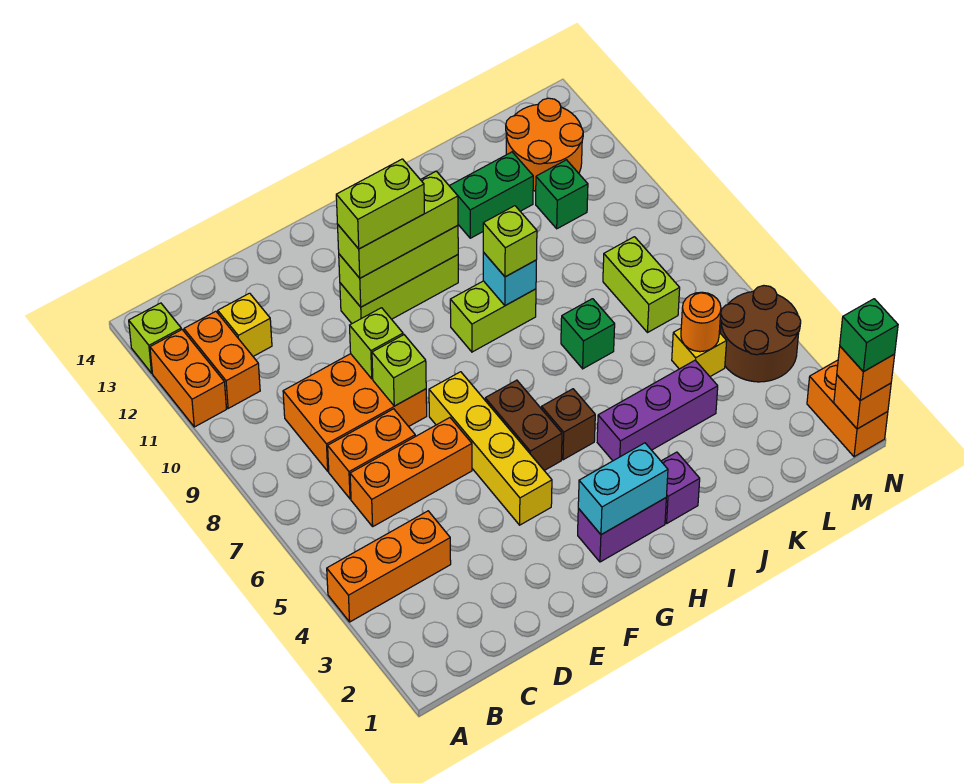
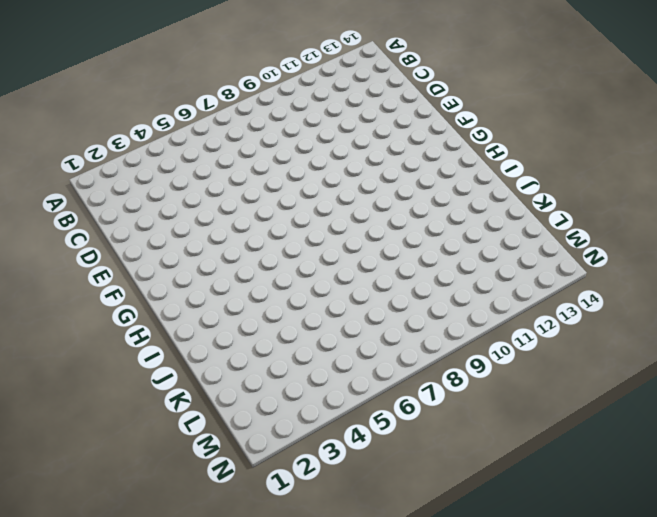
none -> orange 1x3 brick [327,511,451,622]
none -> orange 1x2 brick [150,330,226,427]
none -> lime 1x1 brick [129,303,181,373]
none -> orange 1x2 brick [184,311,260,409]

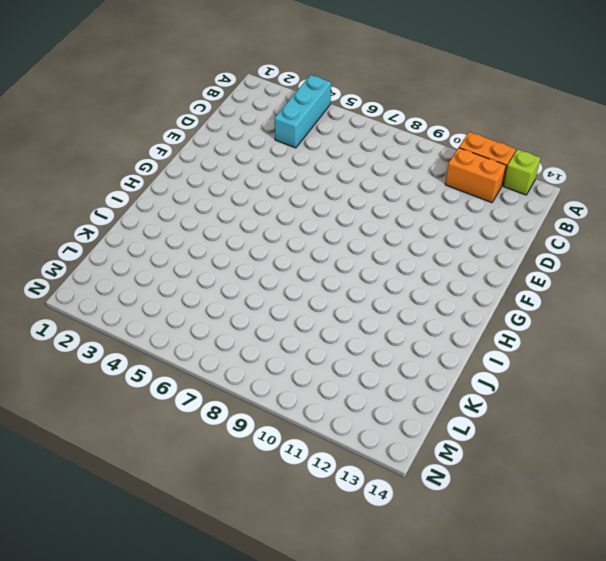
cyan 1x3 brick [275,75,331,148] -> orange 1x3 brick [327,511,451,622]
none -> orange 1x3 brick [350,418,472,526]
none -> orange 1x2 brick [328,409,415,499]
none -> orange 2x3 brick [283,354,427,471]
none -> yellow 1x1 brick [218,293,272,356]

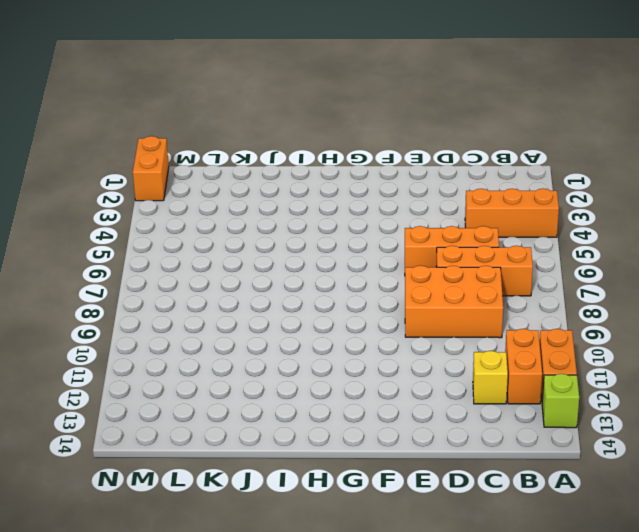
orange 1x3 brick [436,246,533,296] -> orange 1x2 brick [328,409,415,499]
none -> yellow 1x4 brick [429,372,552,525]
none -> lime 1x3 brick [340,255,458,323]
none -> purple 1x2 brick [578,498,666,562]
none -> brown 1x2 brick [485,380,562,470]

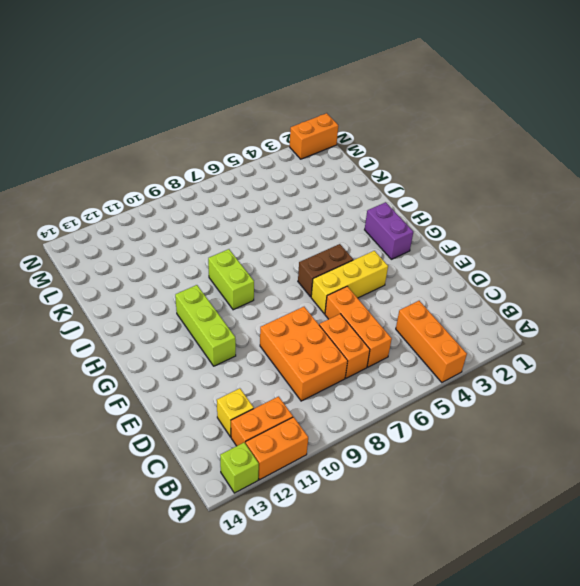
yellow 1x3 brick [311,251,388,314] -> yellow 1x4 brick [429,372,552,525]
none -> brown 1x1 brick [542,389,595,460]
none -> purple 1x1 brick [661,452,700,523]
none -> purple 1x3 brick [597,360,718,461]
none -> green 1x1 brick [561,299,615,369]

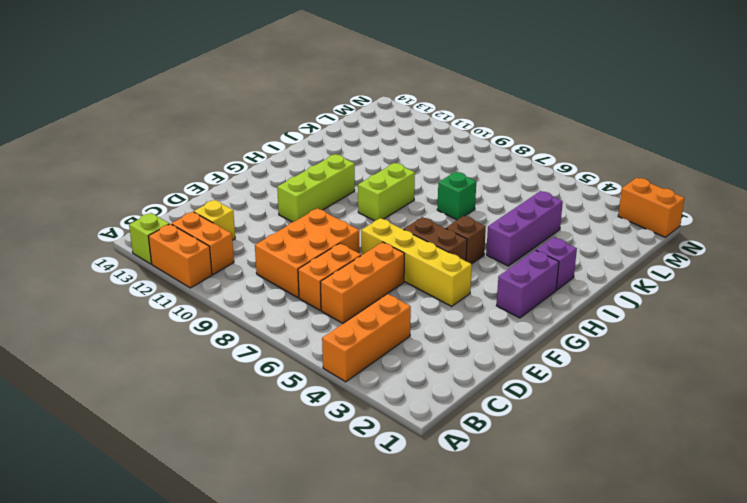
none -> green 1x2 brick [450,152,533,238]
none -> yellow 1x1 brick [672,328,727,376]
none -> lime 1x2 brick [603,237,680,332]
none -> green 1x1 brick [536,160,588,229]

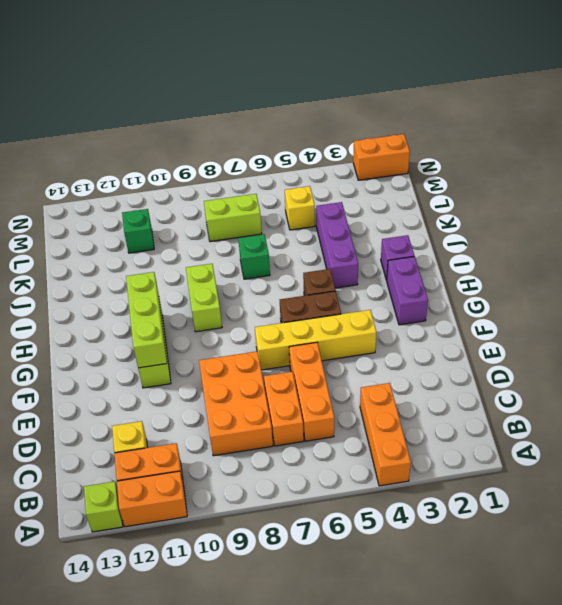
none -> green 1x2 brick [450,152,533,238]
none -> orange 2x2 round brick [506,98,583,191]
none -> brown 2x2 round brick [720,286,801,382]
none -> lime 1x1 brick [372,335,426,406]

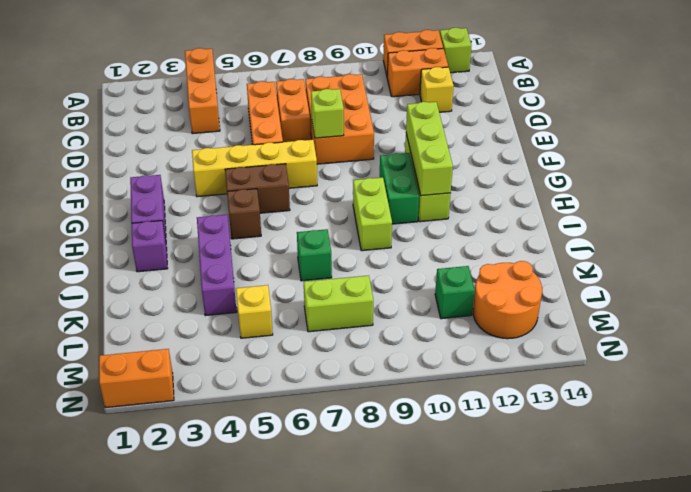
green 1x2 brick [380,153,419,224] -> green 1x2 brick moved to [450,152,533,238]
none -> brown 2x2 round brick [720,286,801,382]
none -> lime 1x1 brick [350,308,403,379]
none -> cyan 1x2 brick [578,443,668,535]
none -> cyan 1x1 brick [483,252,536,306]

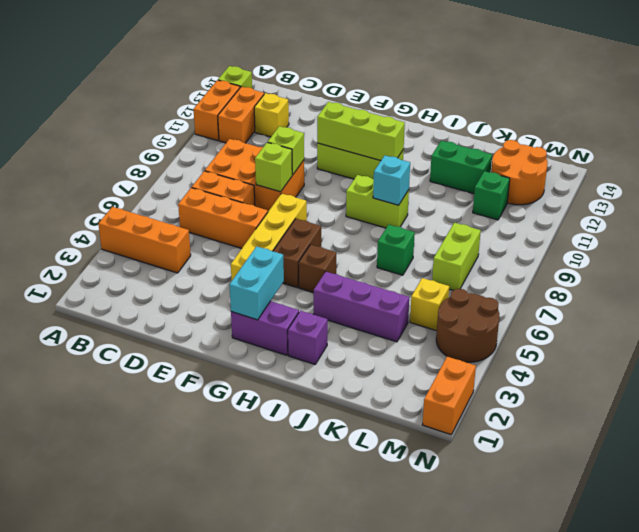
cyan 1x2 brick [229,246,284,320] -> cyan 1x2 brick turned to [578,443,668,535]
none -> orange 1x1 round brick [681,292,721,352]
none -> orange 1x1 brick [834,375,891,429]
none -> lime 1x3 brick [338,171,458,278]
none -> lime 1x1 brick [483,206,537,277]

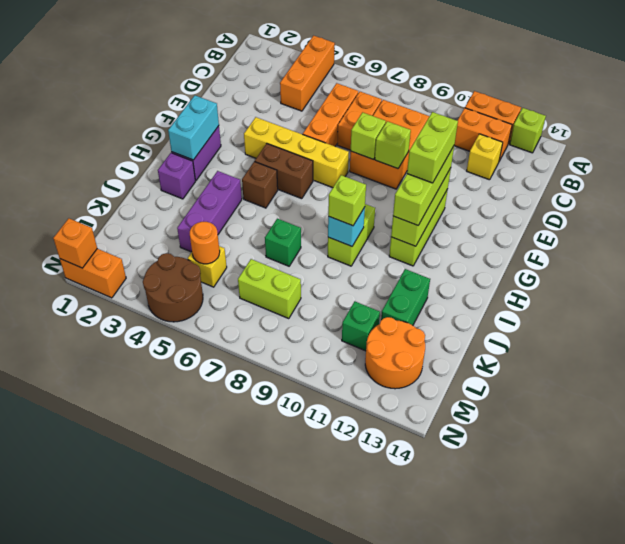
none -> orange 1x1 brick [837,347,895,400]
none -> green 1x1 brick [840,299,898,372]

